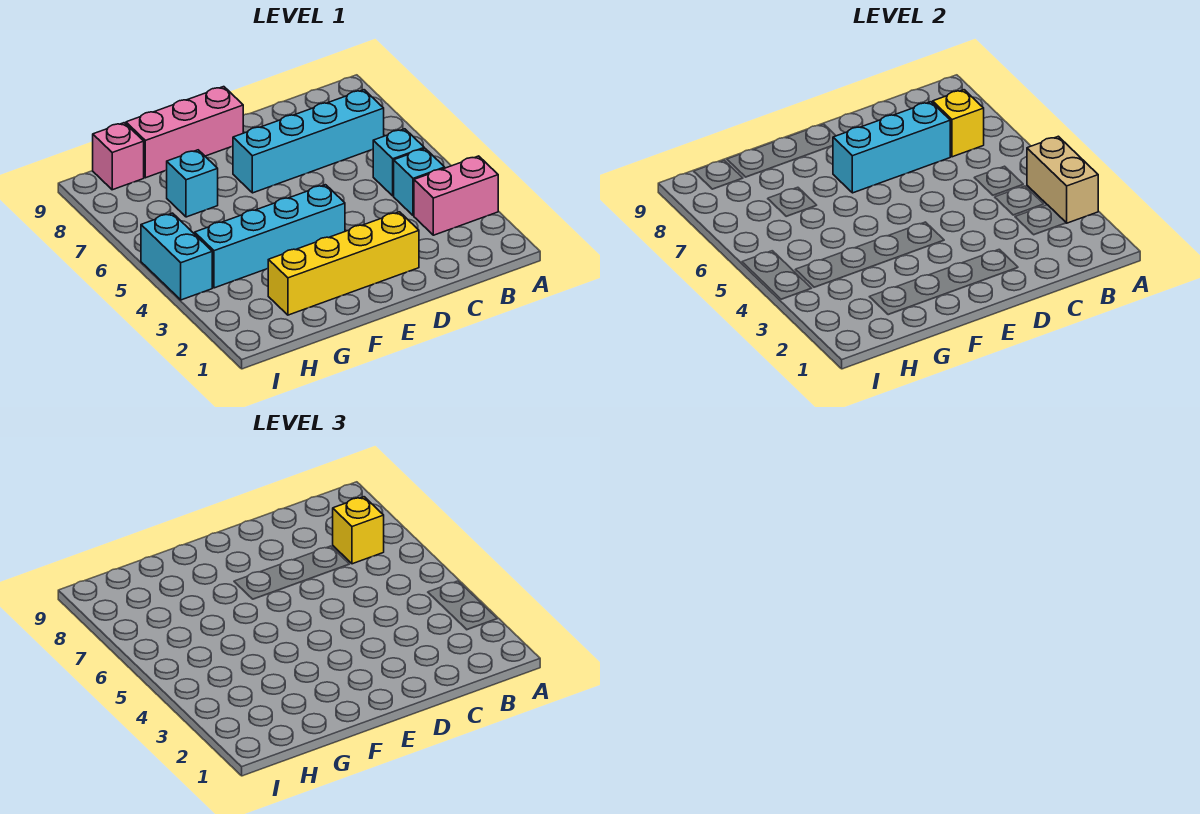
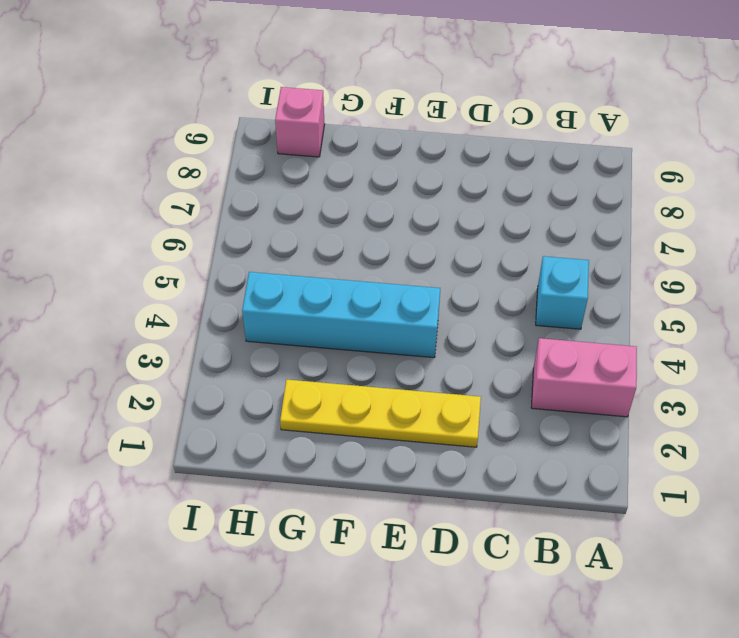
yellow 1x4 plate [280,380,481,447] -> yellow 1x4 brick [268,212,419,315]
none -> cyan 1x1 brick [394,149,445,216]
none -> cyan 1x4 brick [233,90,384,193]
none -> pink 1x3 brick [126,87,243,178]

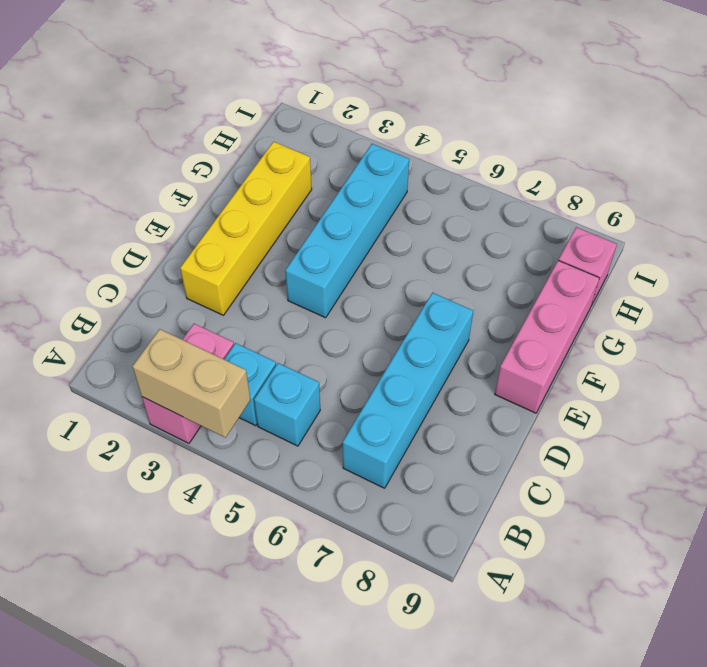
none -> cyan 1x1 brick [167,150,218,217]
none -> cyan 1x2 brick [141,213,212,300]
none -> yellow 1x1 brick [933,90,984,157]

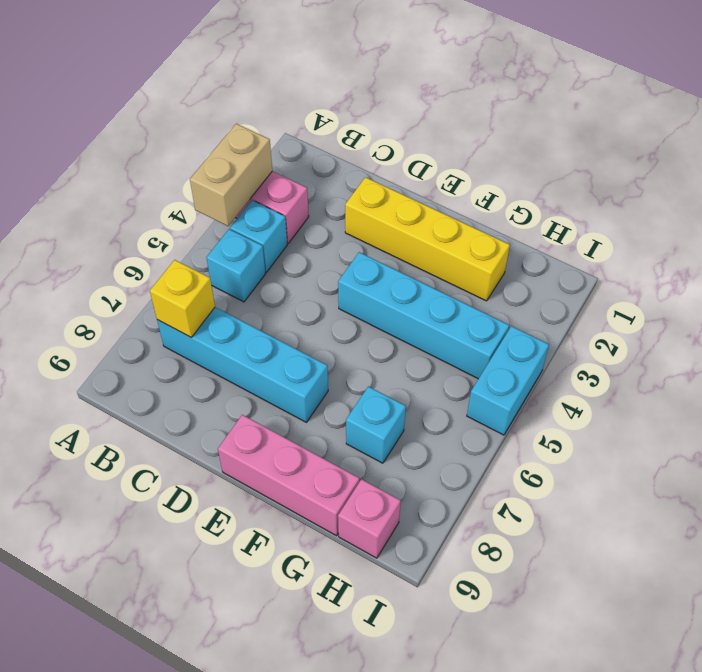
none -> cyan 1x3 brick [833,102,950,193]
none -> yellow 1x1 brick [333,497,384,564]

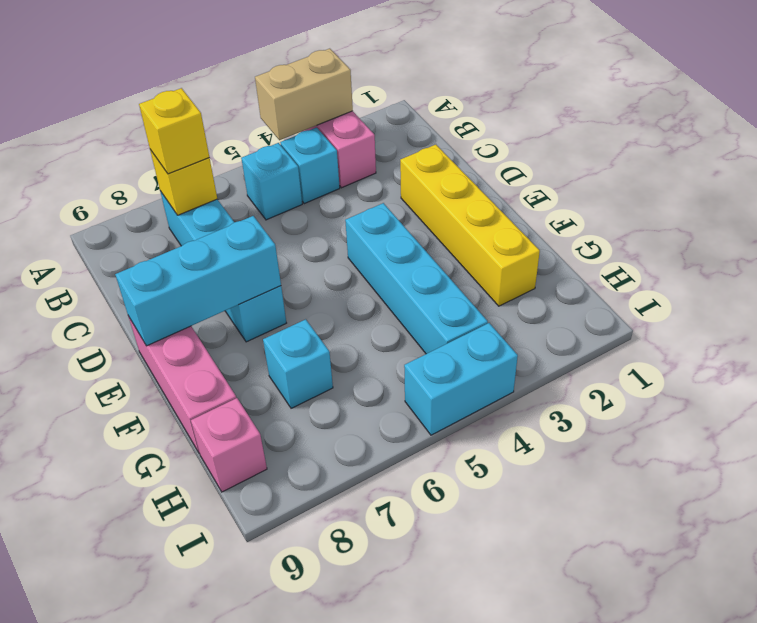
cyan 1x3 brick [115,216,281,346] -> cyan 1x3 brick turned to [833,102,950,193]

